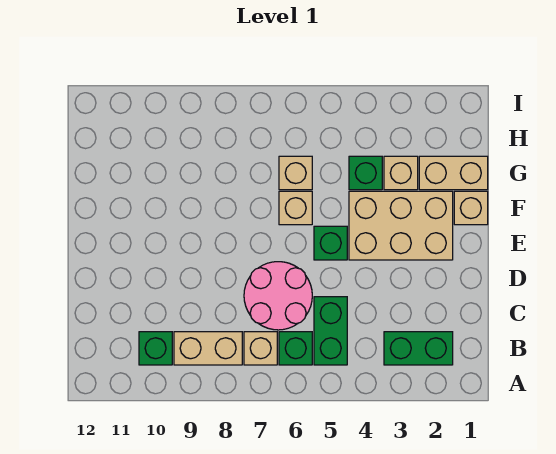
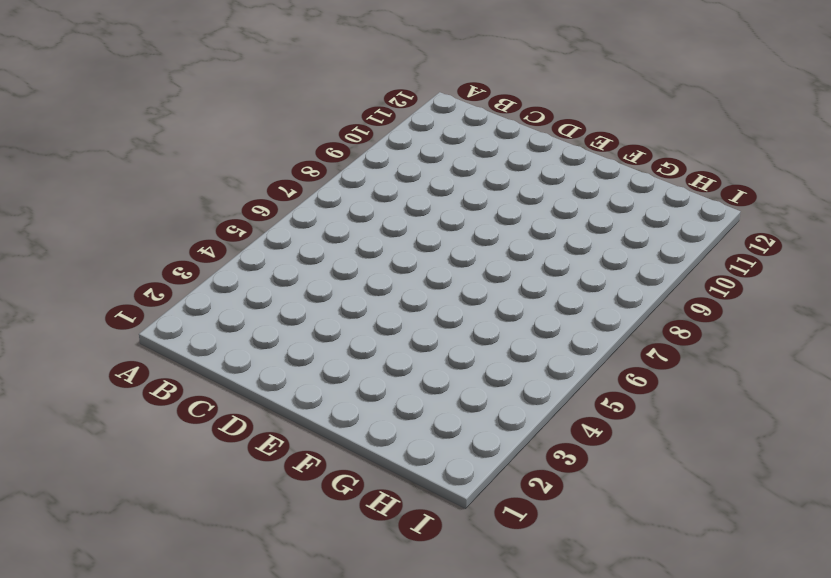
none -> green 1x2 brick [384,332,453,365]
none -> green 1x2 brick [314,297,347,365]
none -> green 1x1 brick [279,332,312,365]

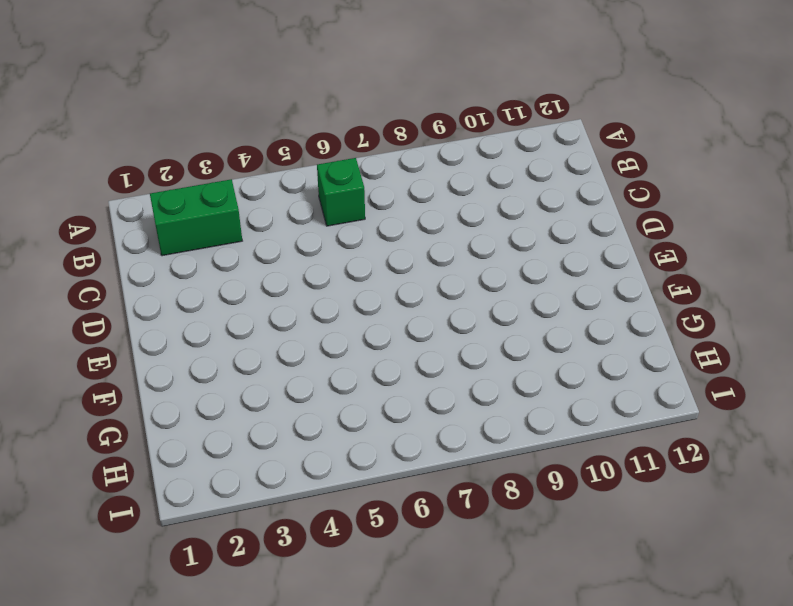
none -> green 1x2 brick [314,297,347,365]
none -> tan 1x1 brick [244,332,277,365]
none -> tan 1x2 brick [174,332,242,365]

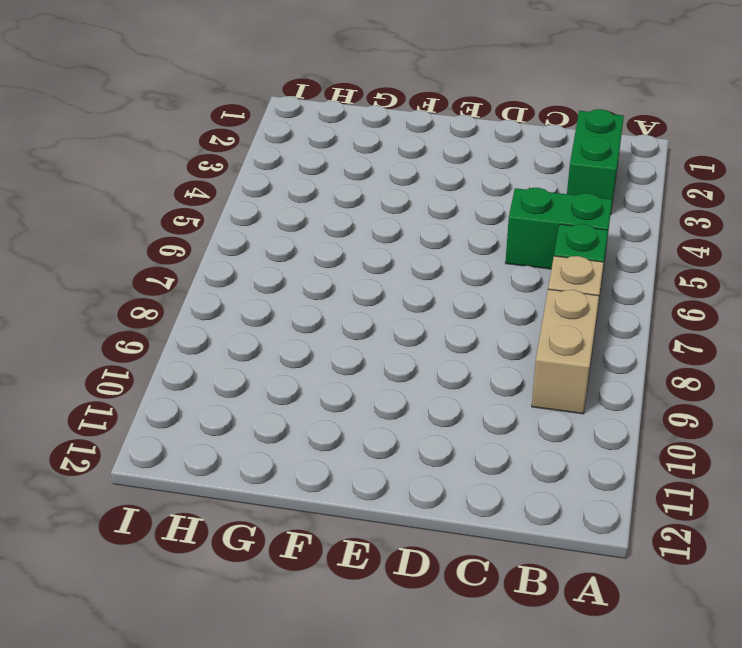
none -> green 1x1 brick [139,332,172,365]
none -> pink 2x2 round brick [244,262,312,330]
none -> tan 2x3 brick [349,191,453,260]

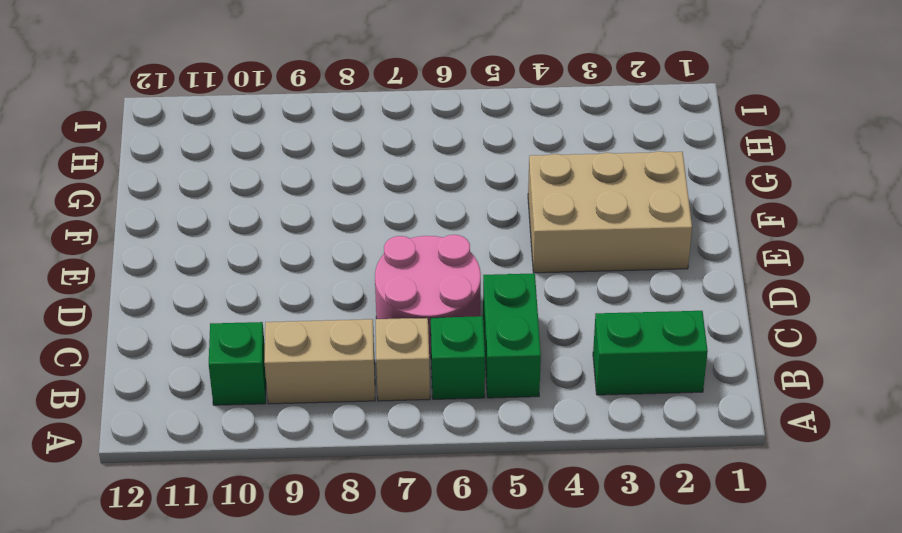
none -> green 1x1 brick [314,226,347,260]
none -> tan 1x1 brick [454,191,488,225]
none -> tan 1x1 brick [279,191,312,225]

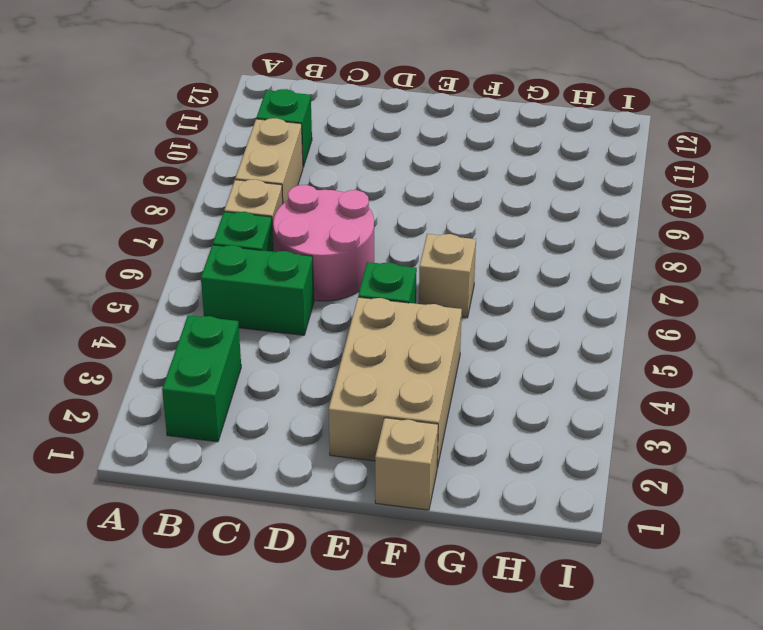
none -> tan 1x2 brick [419,156,488,190]
none -> tan 1x1 brick [384,156,418,190]
none -> green 1x1 brick [349,156,382,190]

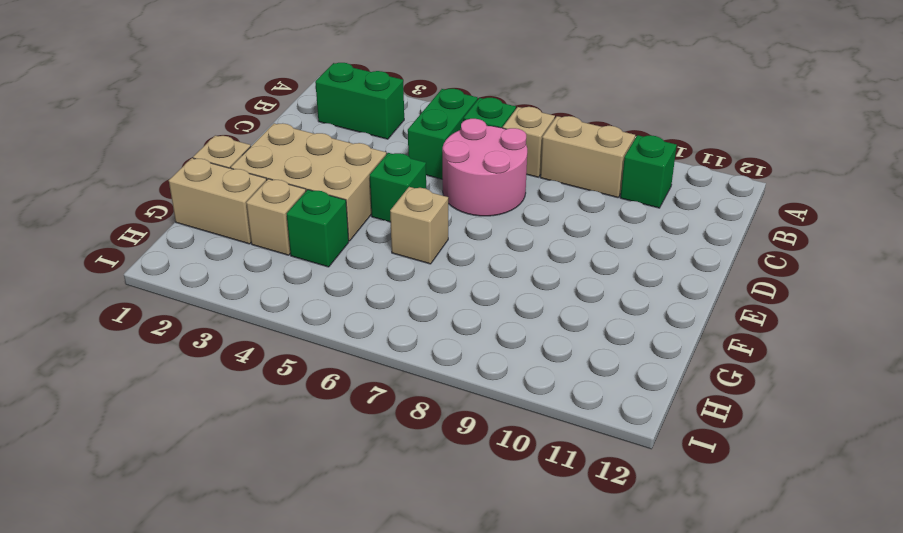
none -> tan 1x1 brick [279,156,312,190]

